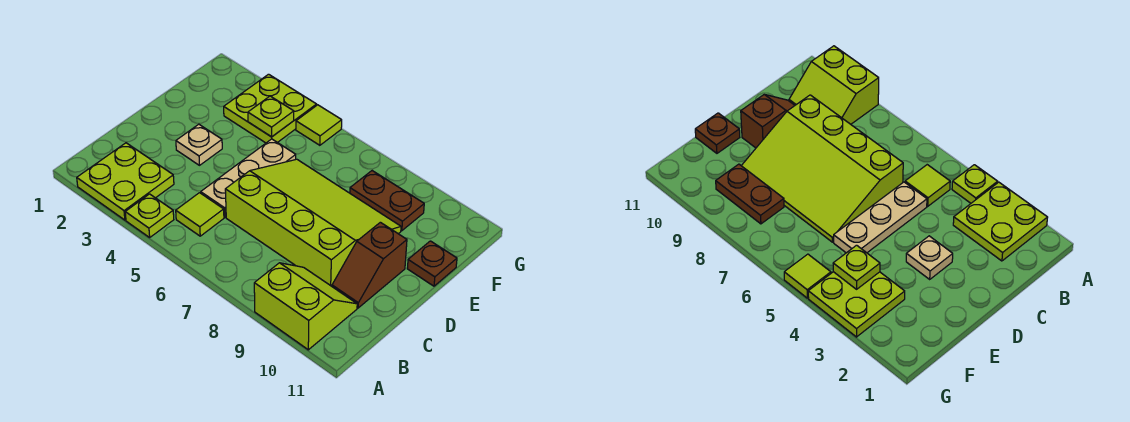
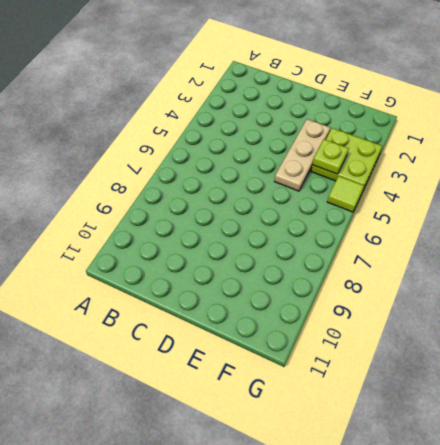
tan 1x3 plate [274,119,330,191] -> tan 1x3 plate turned to [201,139,296,217]
none -> lime 2x2 plate [77,143,174,220]
none -> lime 1x1 plate [125,194,174,237]
none -> lime 2x2 slope [254,263,357,350]

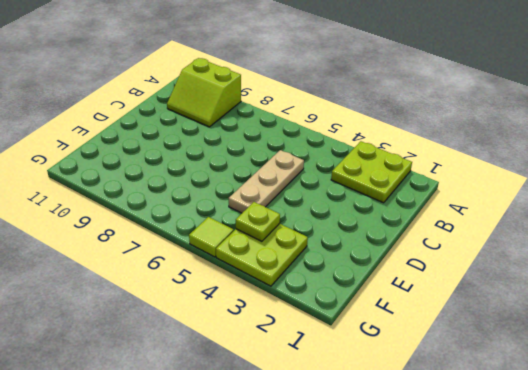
none -> lime 1x1 plate [125,194,174,237]
none -> lime 1x1 tile [176,193,224,236]
none -> lime 3x4 slope [225,159,401,286]

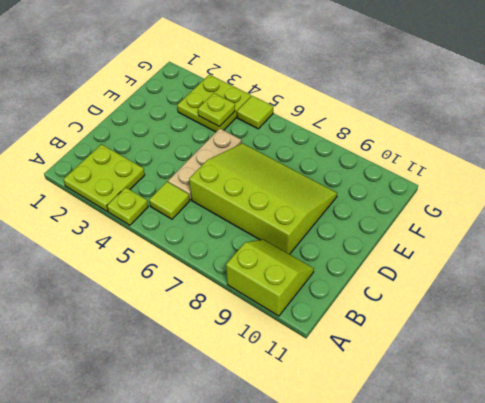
none -> brown 1x2 slope [332,222,407,308]
none -> tan 1x1 plate [176,124,222,165]
none -> brown 1x1 plate [407,241,457,286]

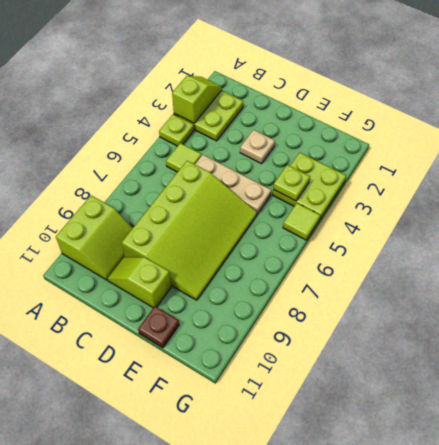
lime 1x2 slope [172,76,222,123] -> none
lime 1x2 slope [107,257,171,308] -> brown 1x2 slope [332,222,407,308]
none -> brown 1x2 plate [350,171,424,231]

